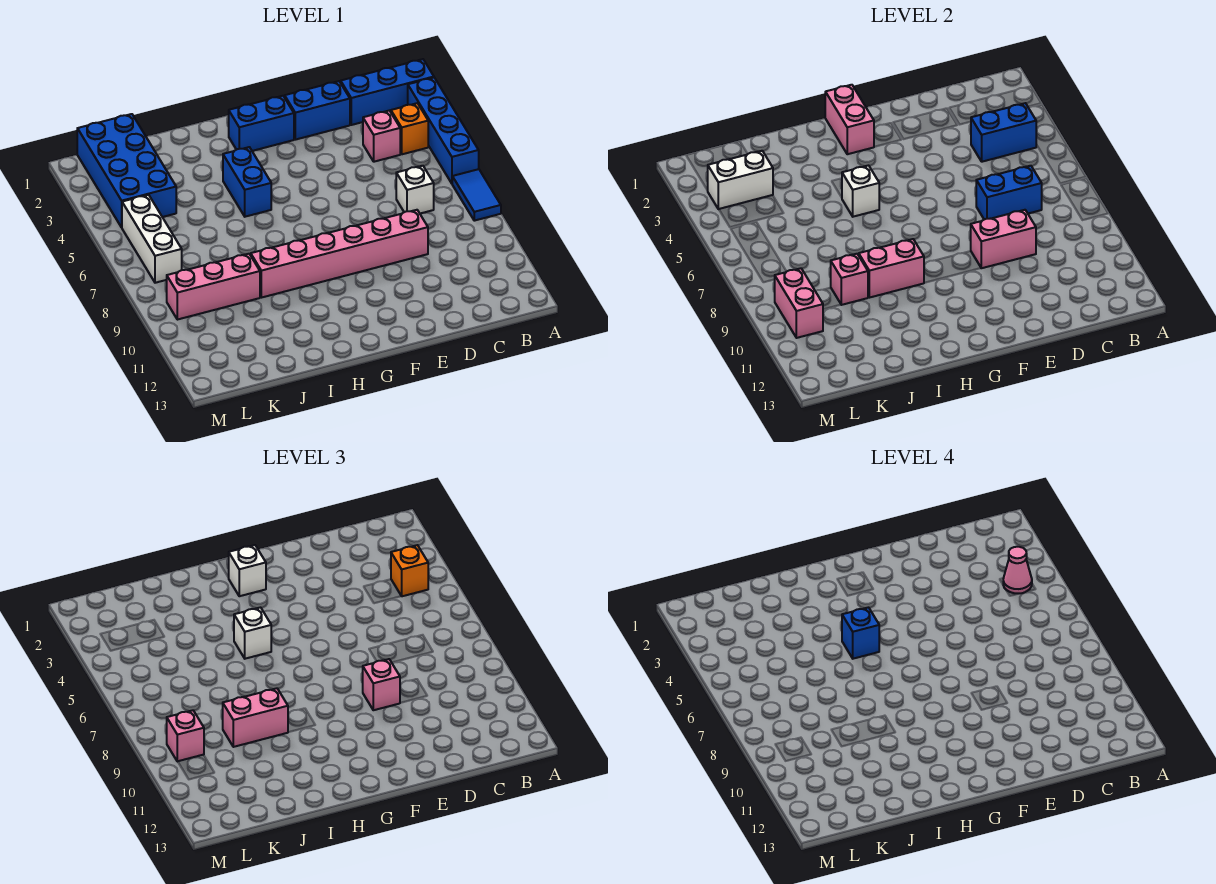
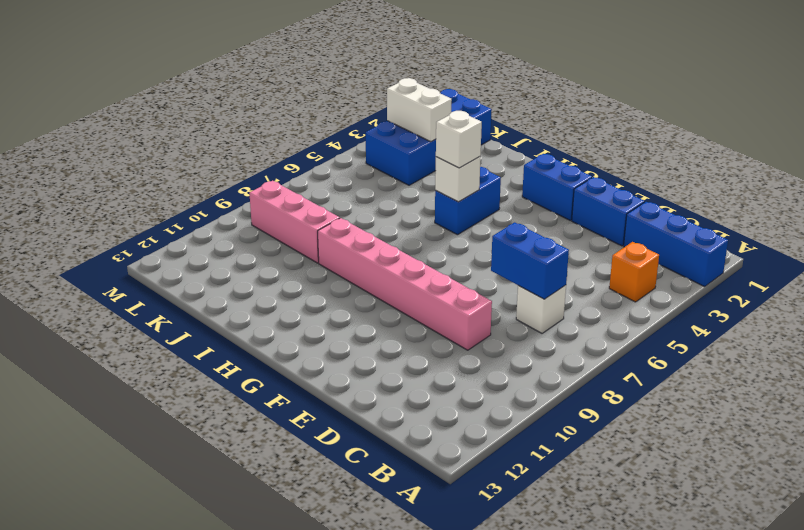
none -> blue 1x4 brick [408,78,479,183]
none -> blue 1x2 tile [452,169,501,221]
none -> pink 1x1 brick [363,111,400,162]
none -> white 1x3 brick [122,195,182,283]

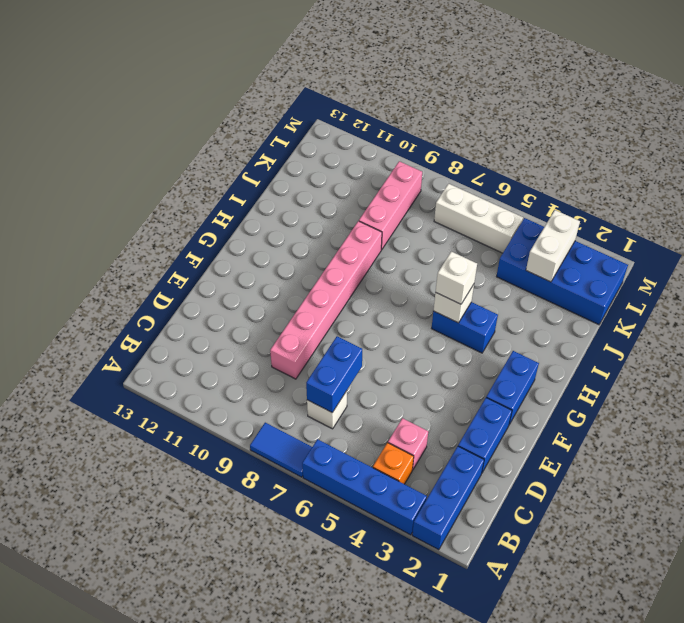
none -> blue 1x2 brick [971,103,1036,162]
none -> pink 1x2 brick [971,210,1036,268]
none -> pink 1x2 brick [825,85,874,154]
none -> pink 1x2 brick [859,239,924,298]

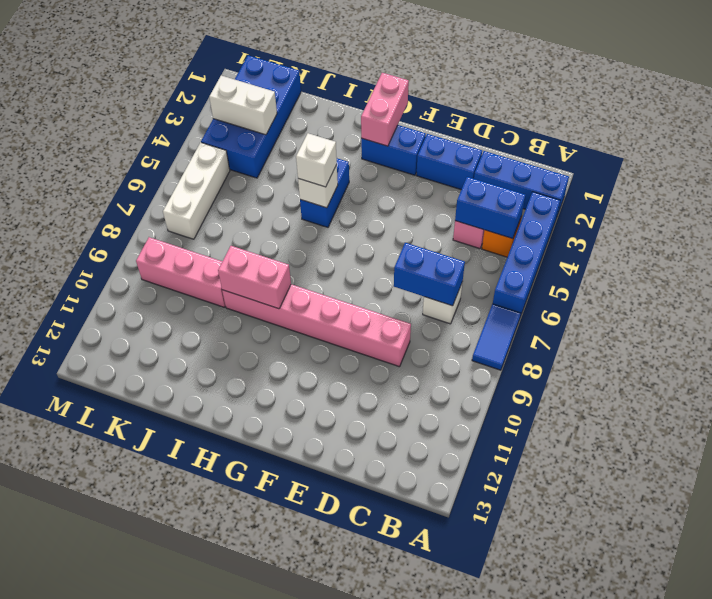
none -> pink 1x2 brick [971,210,1036,268]
none -> pink 1x1 brick [831,254,868,305]
none -> pink 1x2 brick [774,268,823,338]
none -> orange 1x1 brick [391,545,428,596]

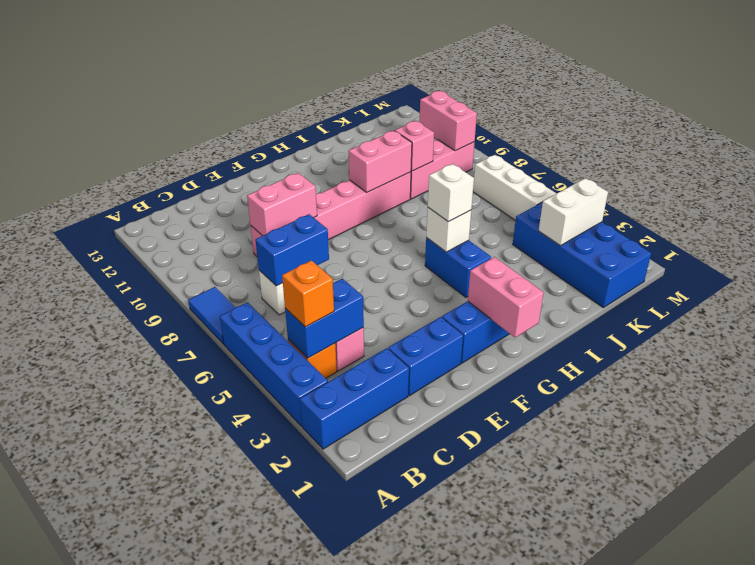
none -> pink 1x1 brick [363,659,400,710]
none -> white 1x1 brick [228,545,266,596]
none -> pink 1x2 brick [223,688,288,747]
none -> pink 1x1 brick [167,710,204,761]

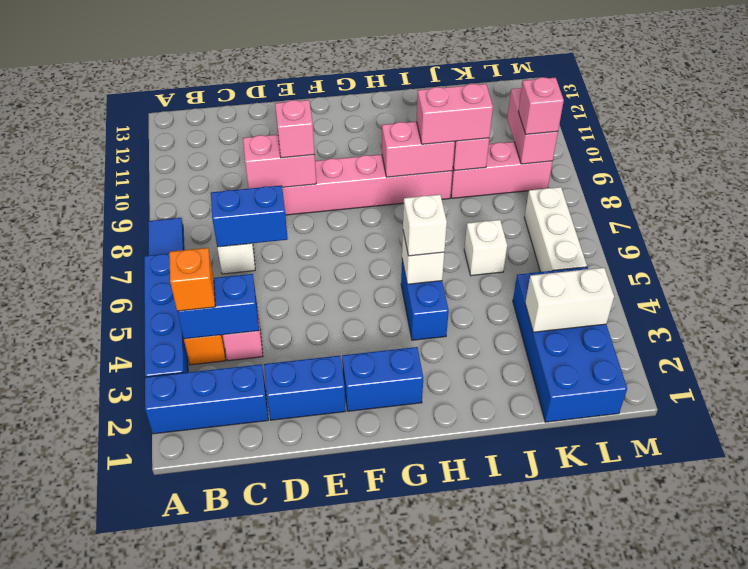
white 1x1 brick [464,220,507,276] -> white 1x1 brick moved to [228,545,266,596]
none -> pink 1x2 brick [825,85,874,154]
none -> pink 1x1 cone [1003,547,1032,593]
none -> blue 1x1 brick [842,608,879,659]

